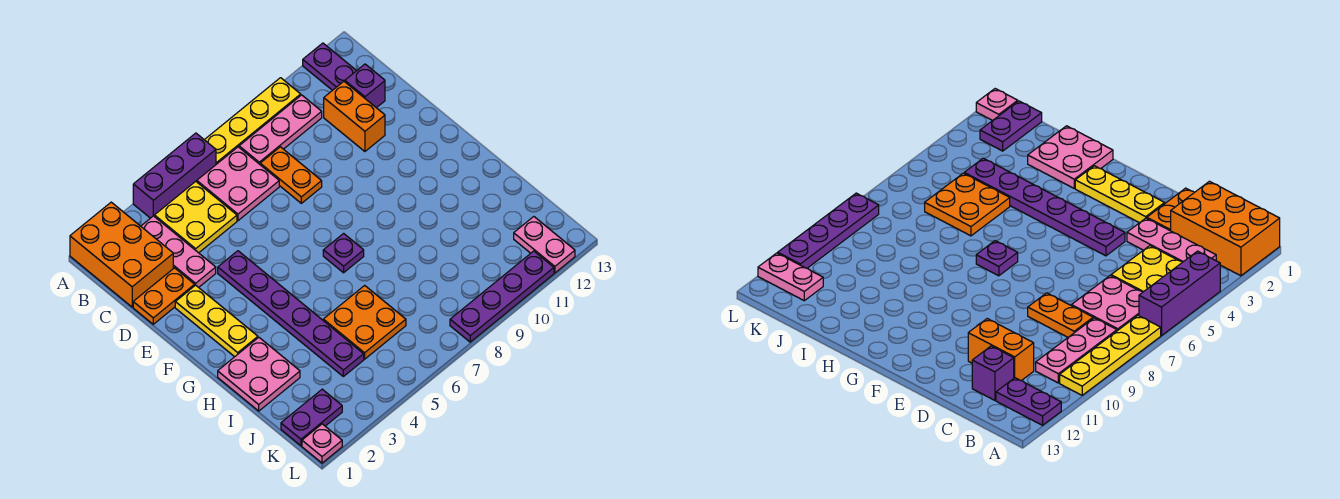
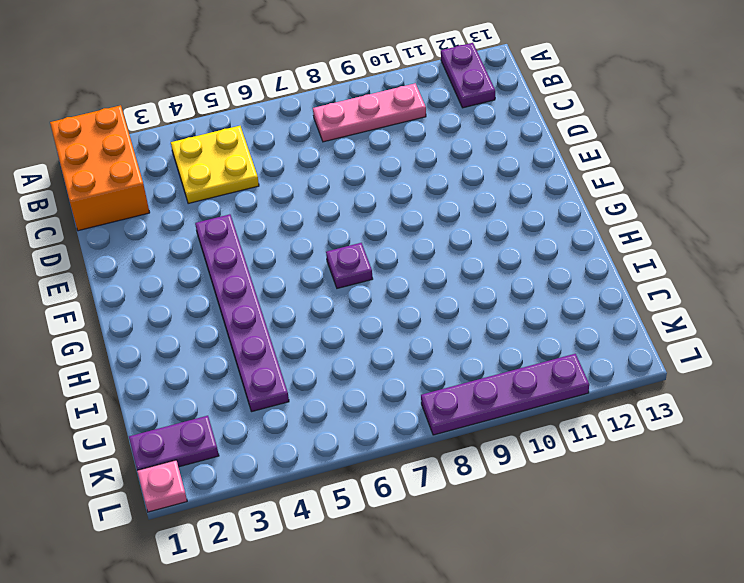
none -> purple 1x3 brick [133,133,216,218]
none -> yellow 1x4 plate [205,78,301,164]
none -> pink 1x3 plate [141,216,216,287]

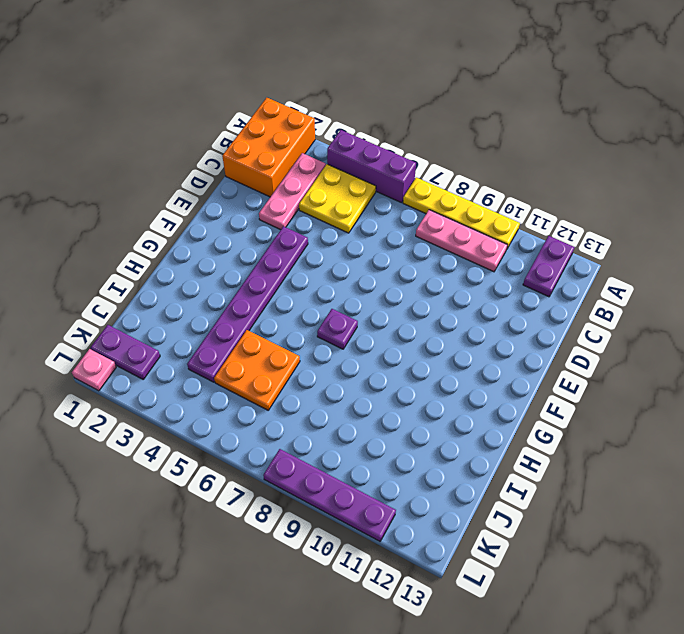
none -> pink 2x2 plate [197,147,279,221]
none -> orange 1x2 plate [260,147,322,203]
none -> orange 1x2 brick [324,81,385,151]

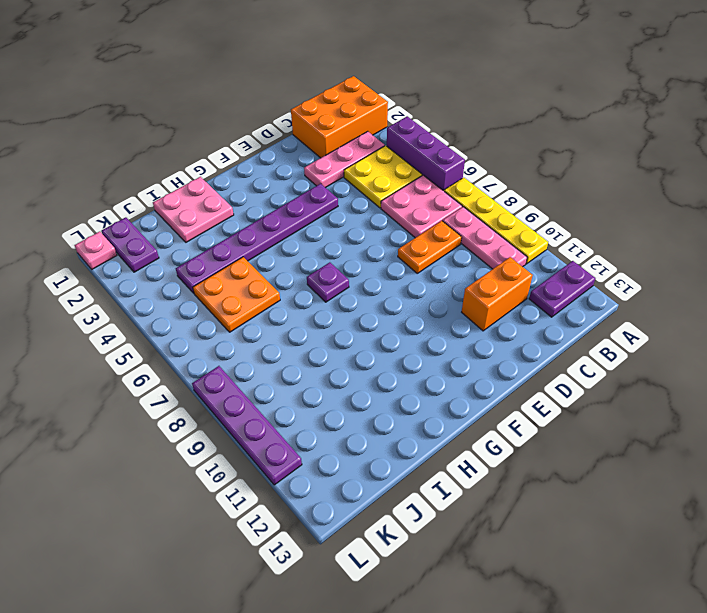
none -> purple 1x1 brick [345,64,385,108]
none -> orange 1x2 plate [133,268,195,324]
none -> yellow 1x3 plate [175,285,258,357]

